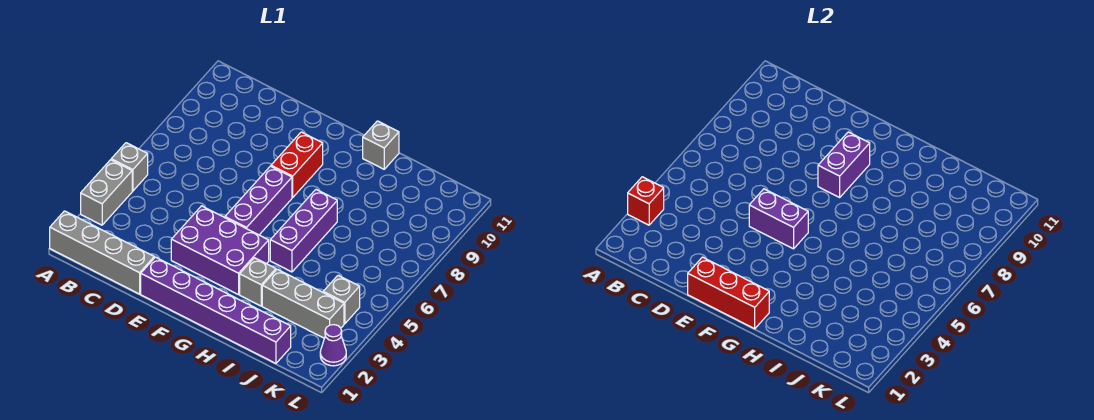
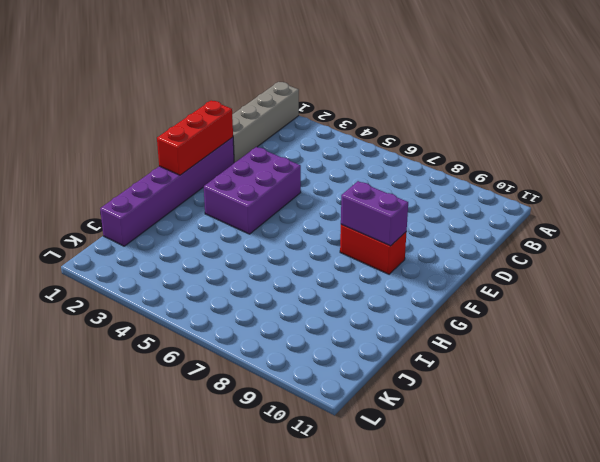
none -> grey 1x2 brick [81,160,132,225]
none -> grey 1x1 brick [111,143,148,191]
none -> purple 1x3 brick [225,166,292,235]

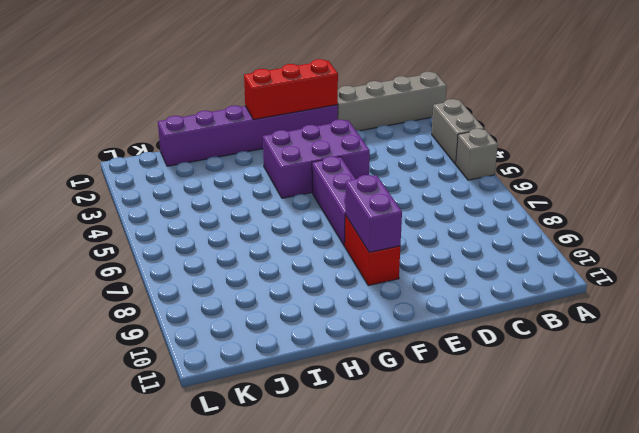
none -> grey 1x1 brick [240,258,276,306]
none -> purple 1x3 brick [270,190,337,272]
none -> grey 1x1 brick [363,121,399,169]

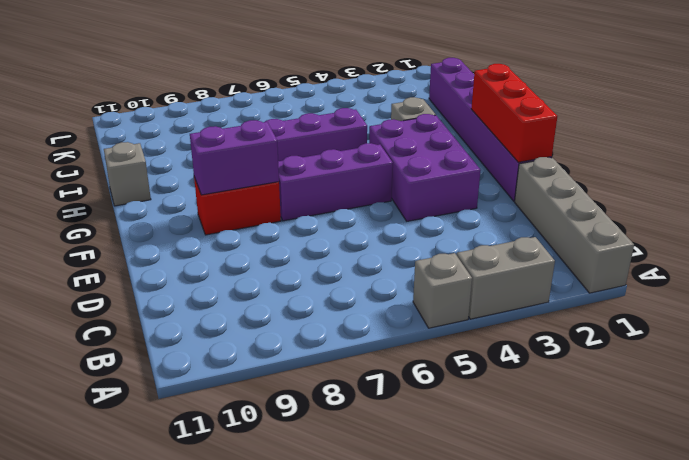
none -> grey 1x3 brick [262,269,344,338]
none -> grey 1x1 brick [323,275,360,324]
none -> purple 1x1 cone [320,325,346,366]

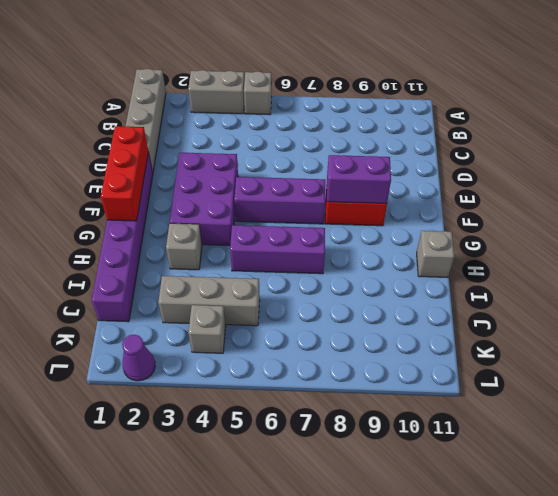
grey 1x3 brick [158,276,260,326] -> grey 1x3 brick turned to [262,269,344,338]
none -> red 1x1 brick [628,177,664,225]
none -> purple 1x2 brick [749,189,808,249]

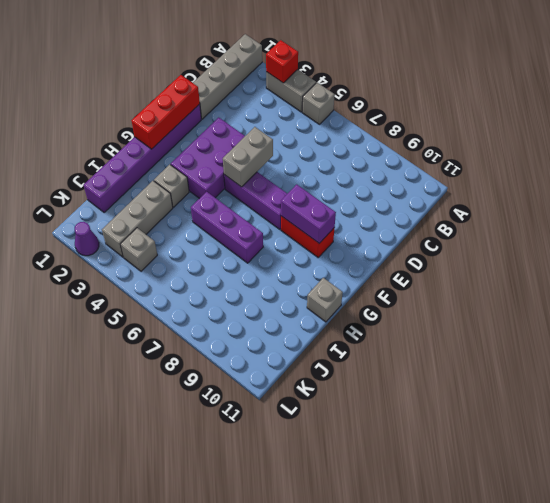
grey 1x2 brick [223,127,273,187] -> purple 1x2 brick [749,189,808,249]

